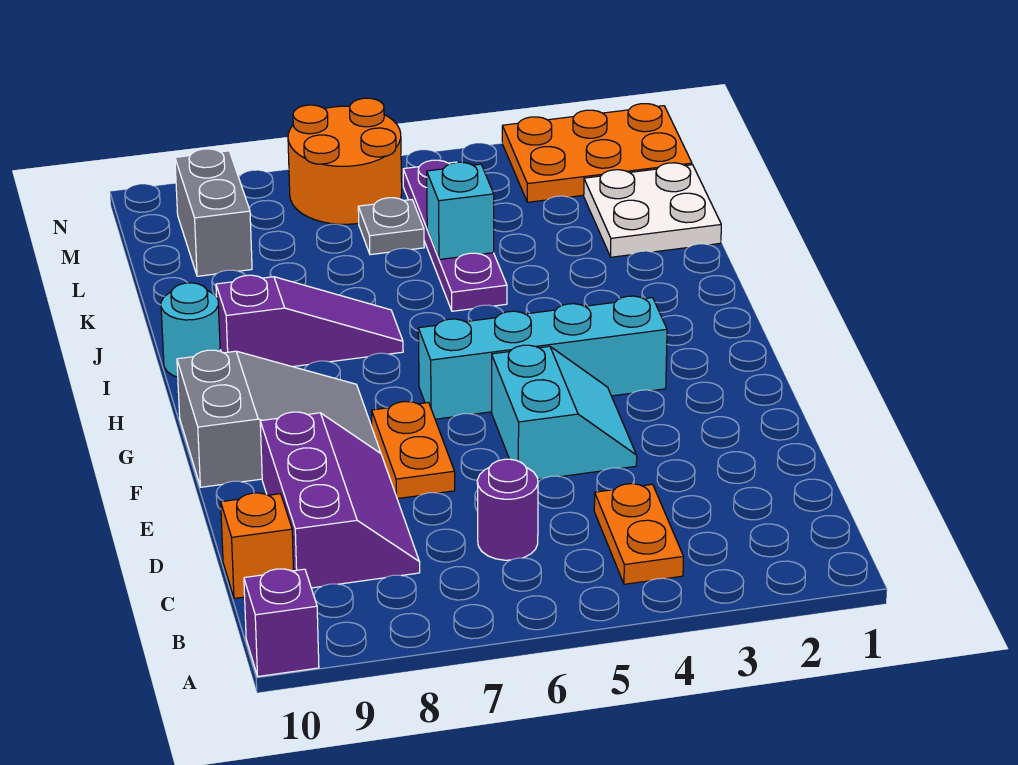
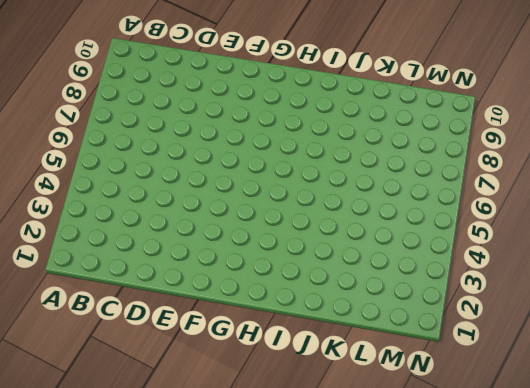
none -> purple 1x1 brick [244,569,319,676]
none -> orange 1x2 plate [594,484,684,584]
none -> purple 1x1 round brick [477,459,538,560]

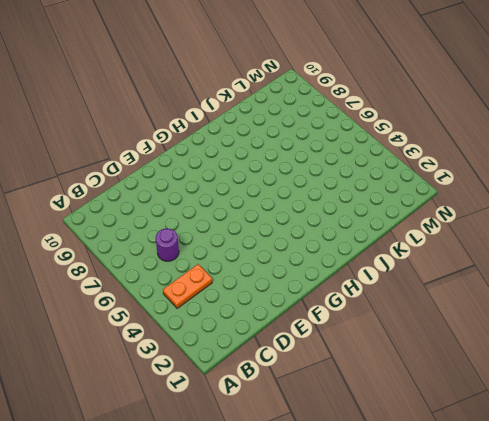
none -> purple 1x1 brick [244,569,319,676]
none -> purple 2x3 slope [260,412,420,588]
none -> orange 1x1 brick [221,493,294,599]

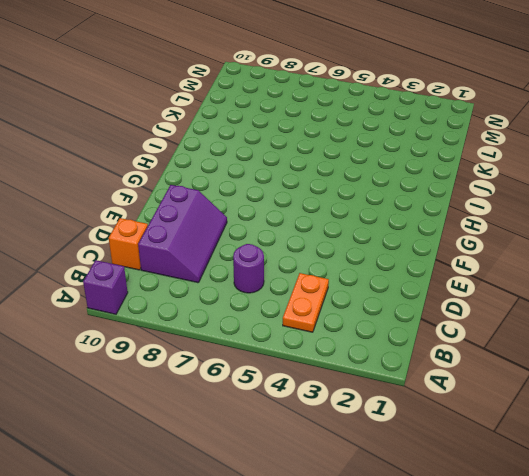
none -> cyan 2x2 slope [492,345,637,480]
none -> orange 1x2 plate [372,402,455,499]
none -> grey 2x3 slope [177,350,381,487]

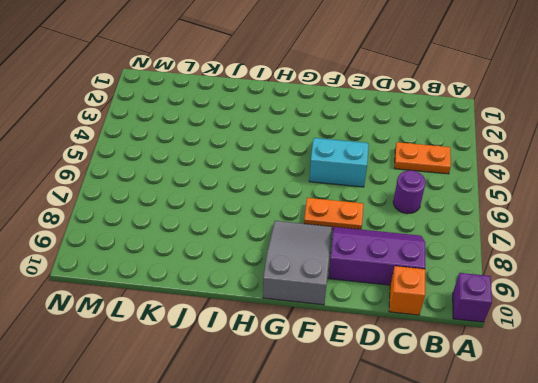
none -> cyan 1x4 brick [418,296,667,419]
none -> purple 1x3 slope [216,275,403,367]
none -> cyan 1x1 round brick [161,283,220,377]

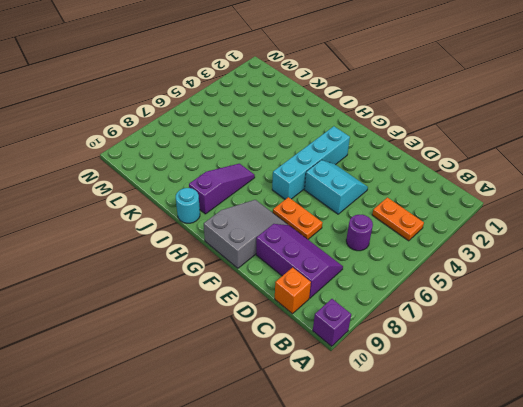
none -> purple 1x4 plate [403,160,507,311]
none -> white 2x2 plate [584,163,721,257]
none -> grey 1x1 plate [358,198,424,255]

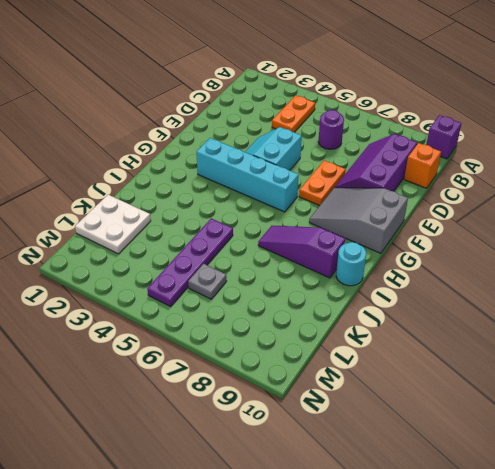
none -> grey 1x2 brick [175,149,252,276]
none -> orange 2x3 plate [502,104,692,202]
none -> orange 2x2 round brick [288,98,402,224]

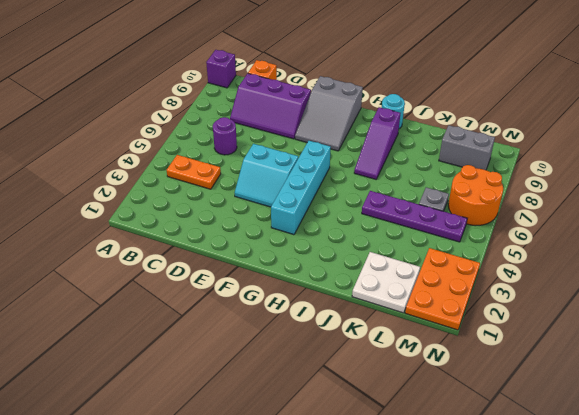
none -> orange 1x2 plate [372,402,455,499]
none -> cyan 1x1 brick [427,162,494,260]

